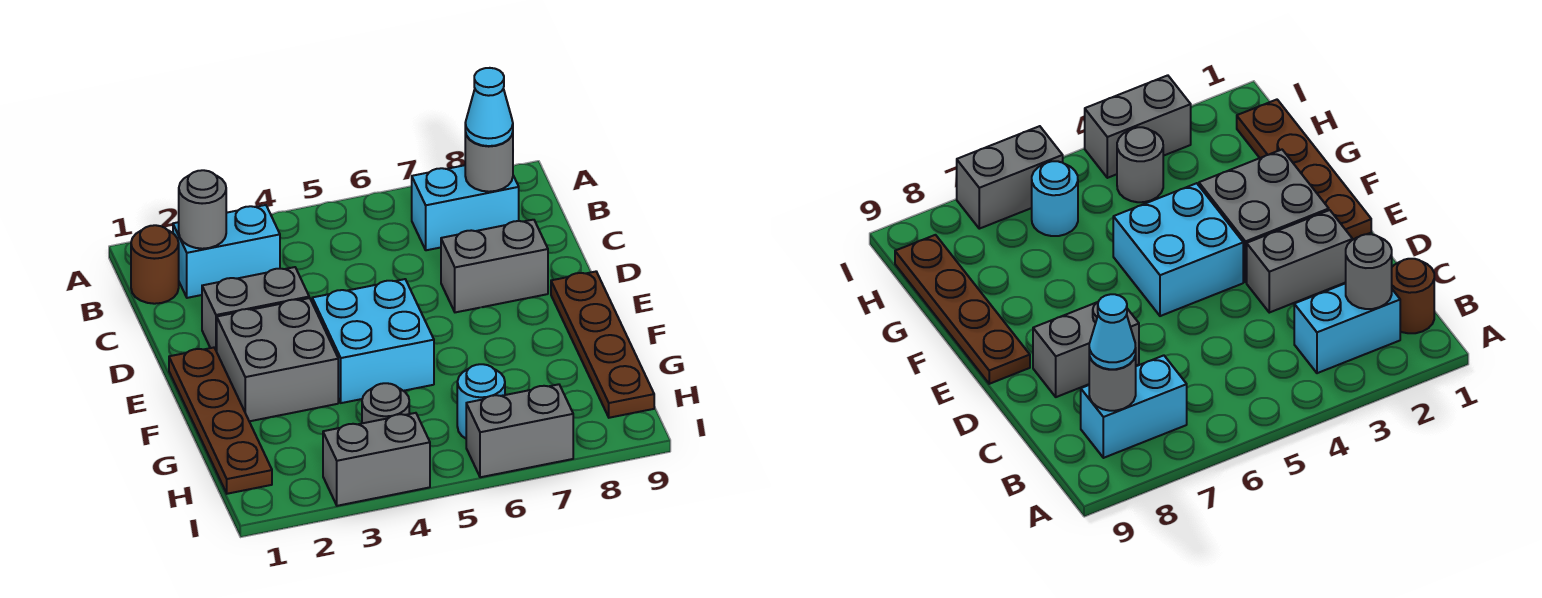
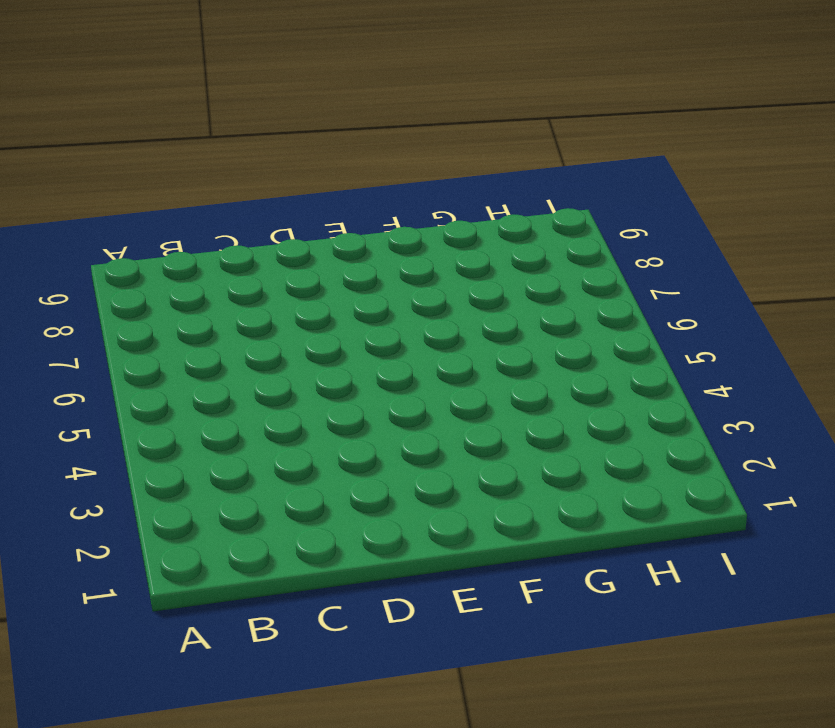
none -> brown 1x1 round brick [131,225,179,304]
none -> cyan 1x2 brick [173,205,280,298]
none -> cyan 1x2 brick [412,165,519,250]

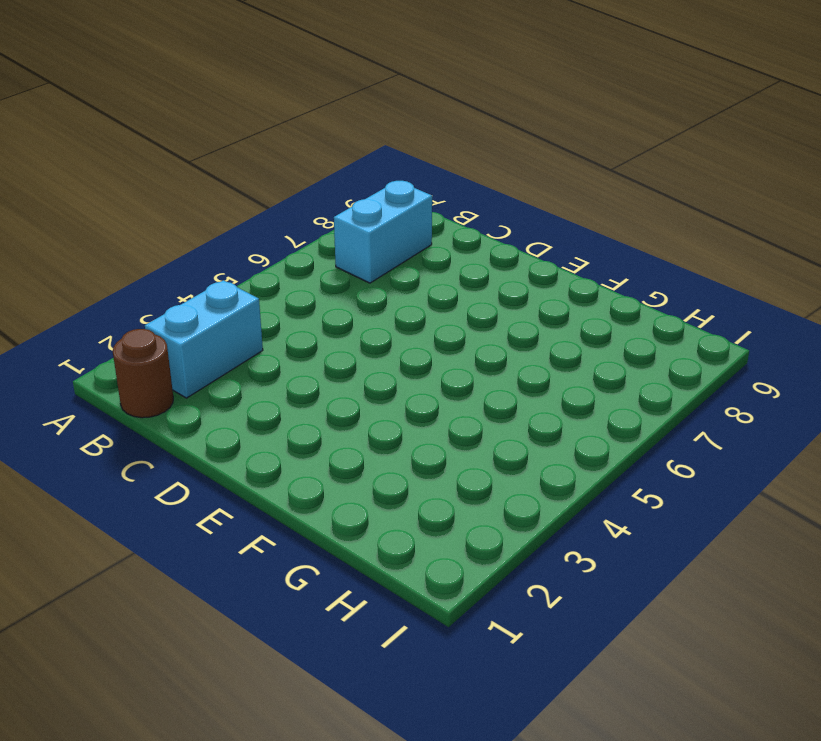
none -> grey 1x2 brick [202,267,309,351]
none -> grey 1x2 brick [441,220,548,312]
none -> brown 1x4 plate [169,348,272,494]

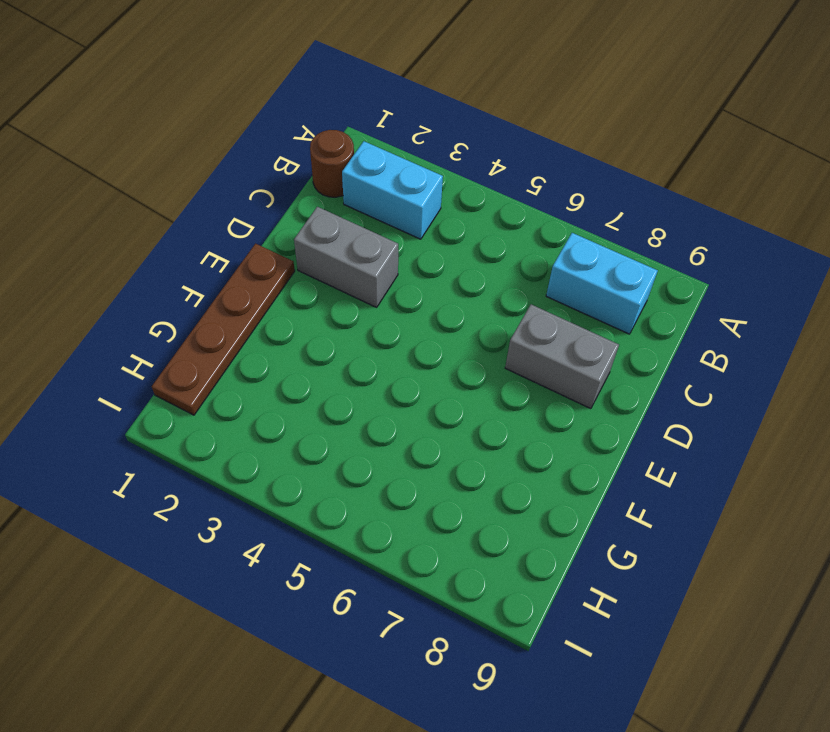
none -> grey 2x2 brick [217,298,338,421]
none -> cyan 2x2 brick [312,279,434,403]
none -> brown 1x4 plate [551,272,654,418]

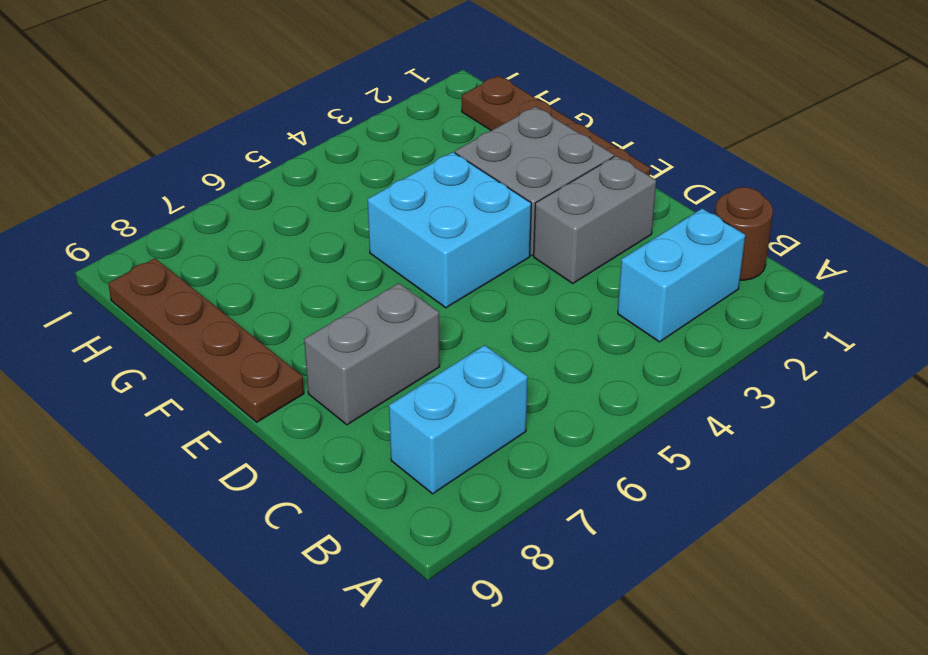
none -> grey 1x1 round brick [362,383,409,423]
none -> cyan 1x1 round brick [457,364,505,438]
none -> grey 1x2 brick [323,413,430,506]

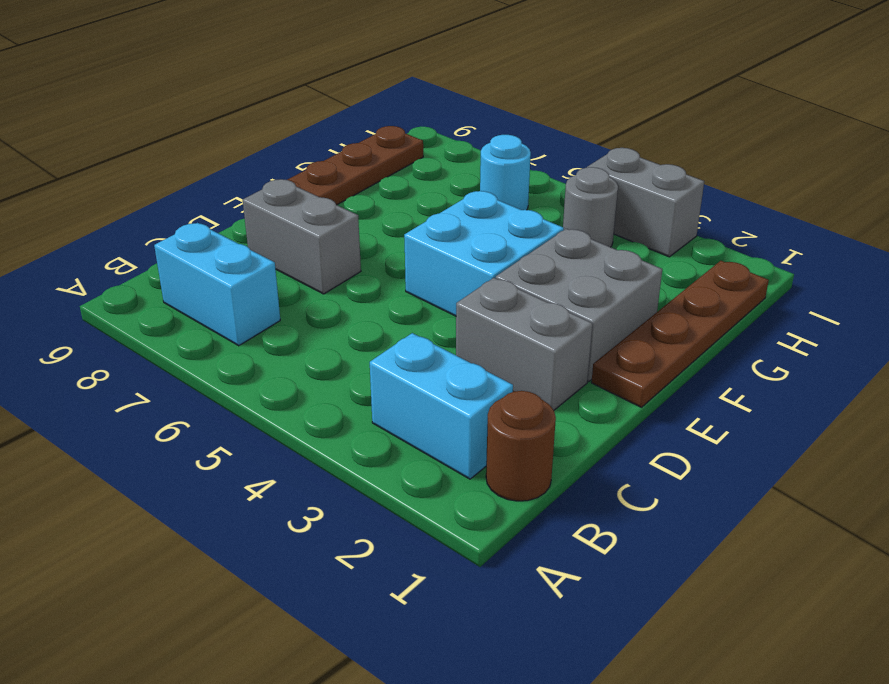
none -> grey 1x2 brick [466,384,573,477]
none -> grey 1x1 round brick [179,170,226,249]
none -> grey 1x1 round brick [465,132,513,192]

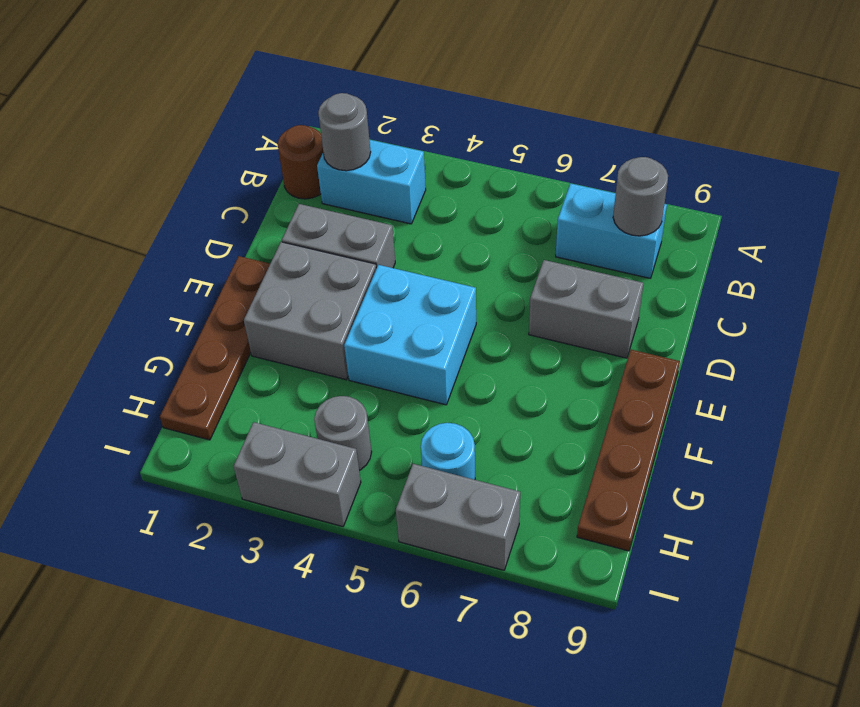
none -> cyan 1x1 cone [465,68,513,146]

